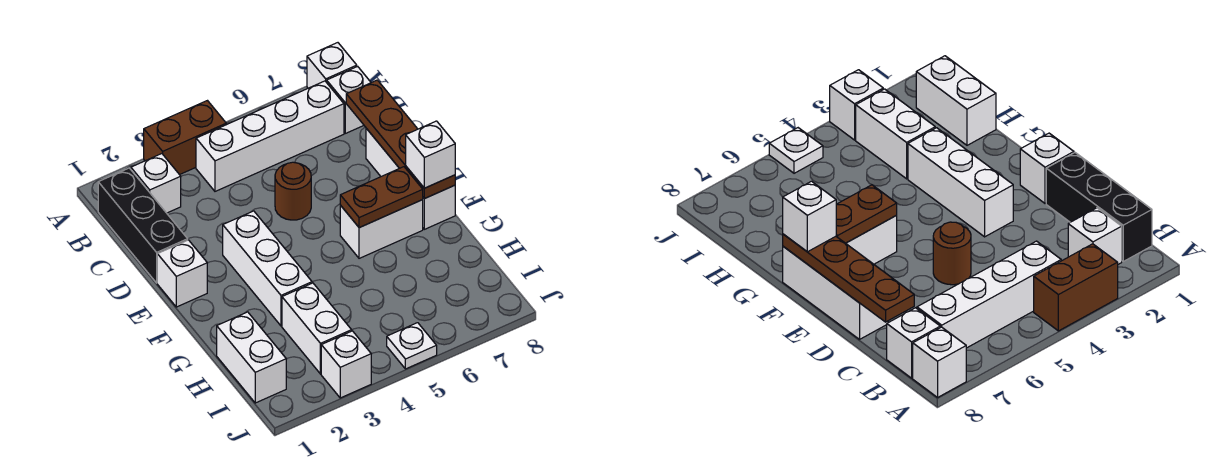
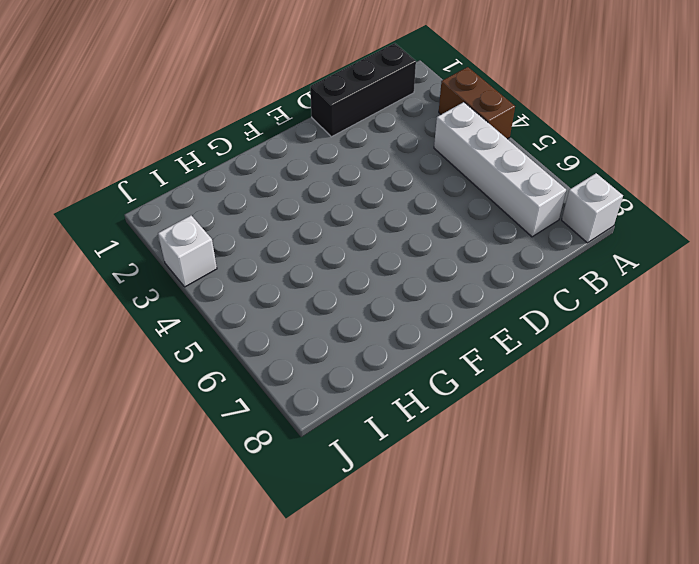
none -> white 1x1 brick [131,154,181,213]
none -> white 1x1 brick [327,66,371,133]
none -> brown 1x1 round brick [275,162,311,220]

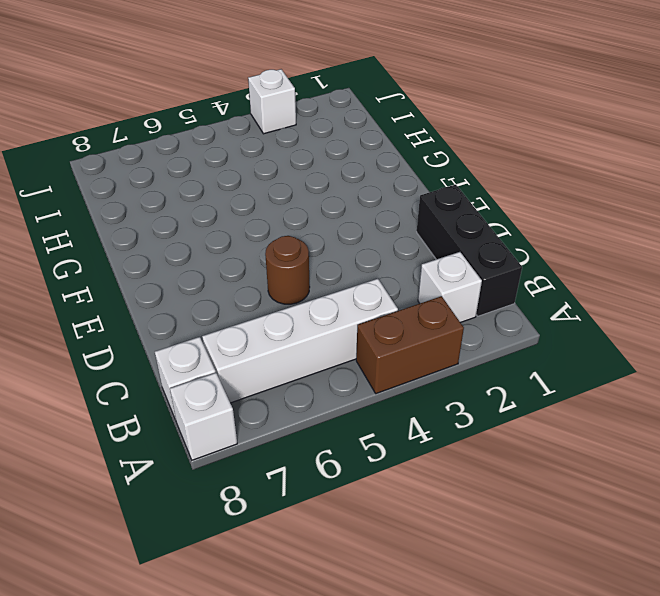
none -> white 1x3 brick [366,128,455,229]
none -> white 1x1 brick [157,240,207,307]
none -> white 1x3 brick [223,211,312,326]

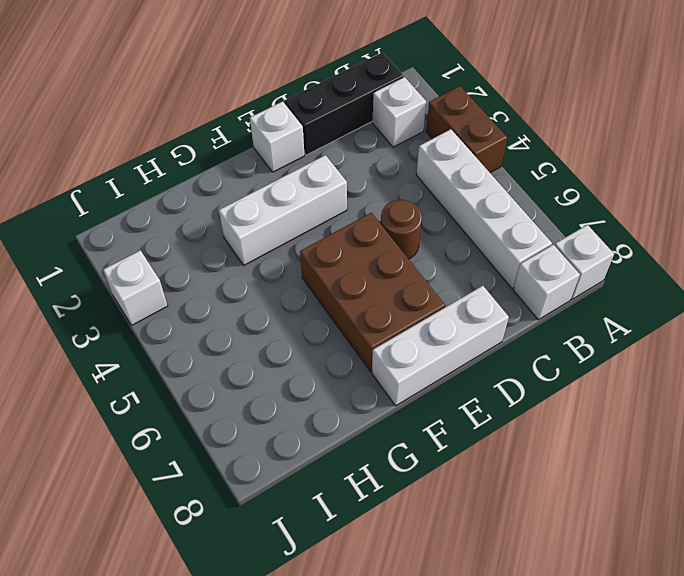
brown 2x3 brick [300,213,445,371] -> white 1x2 brick [340,200,423,258]
none -> white 1x2 brick [217,312,286,403]
none -> white 1x2 brick [282,283,352,374]
none -> white 1x1 plate [387,323,437,369]

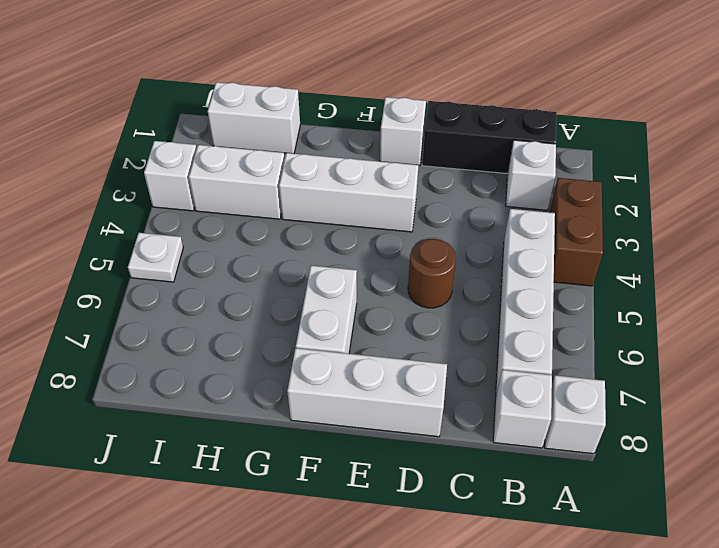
none -> brown 1x4 plate [346,80,455,199]
none -> brown 1x2 plate [340,167,423,228]
none -> white 1x1 brick [406,121,455,188]

